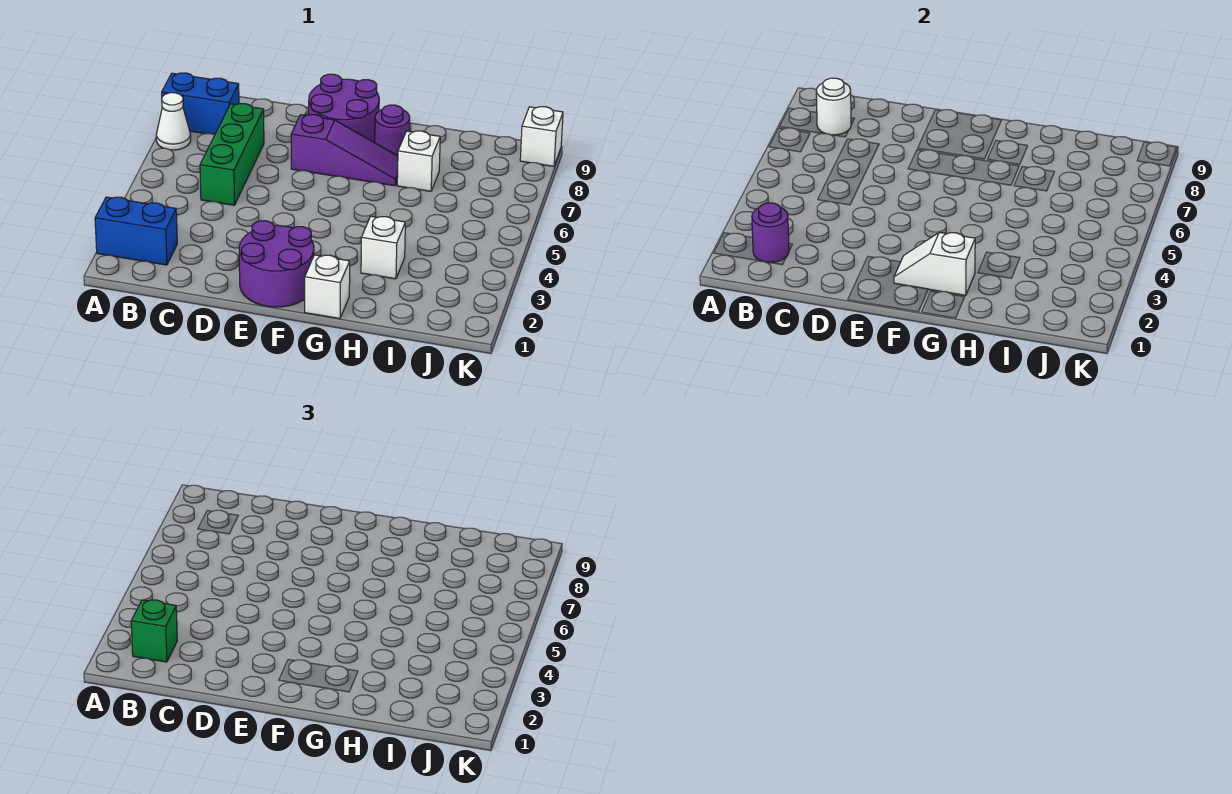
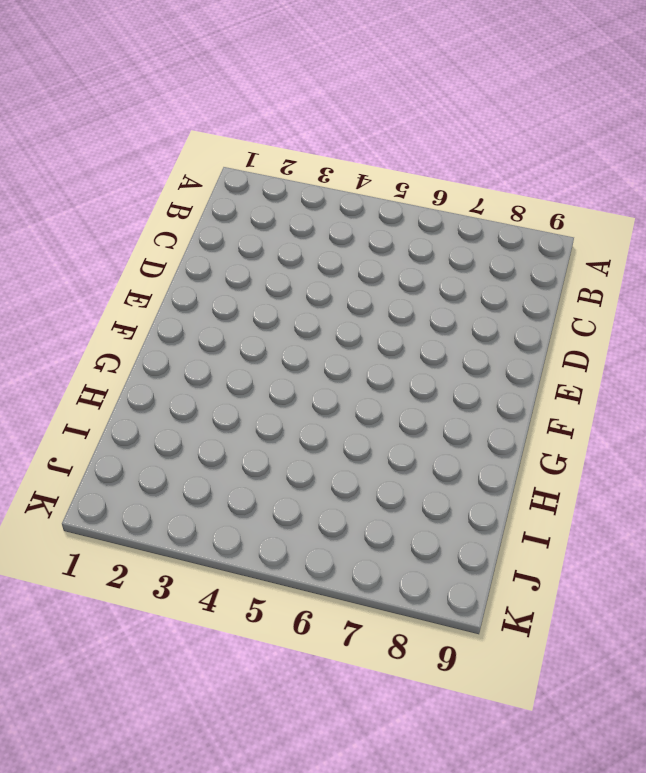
none -> blue 1x2 brick [95,197,177,265]
none -> white 1x1 cone [156,93,191,150]
none -> blue 1x2 brick [162,73,239,135]

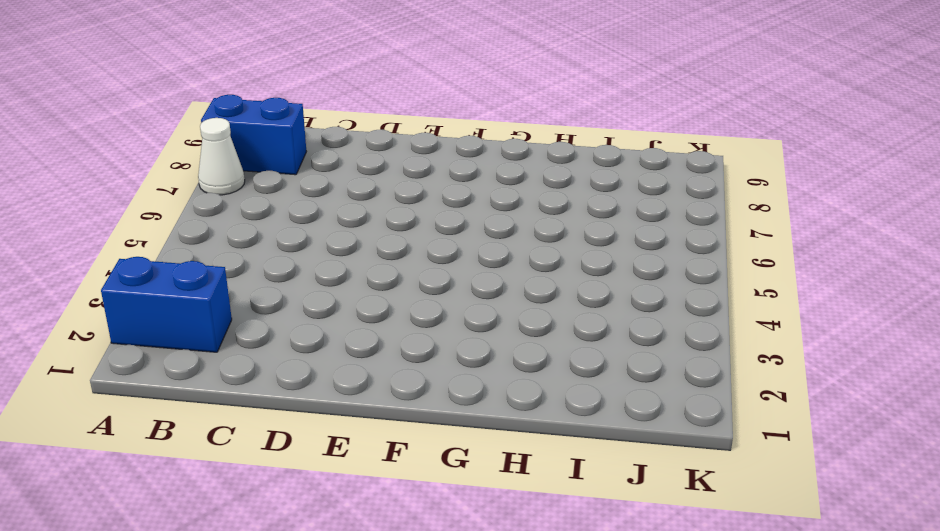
none -> green 1x3 brick [200,104,264,205]
none -> purple 2x2 round brick [239,221,314,307]
none -> purple 1x3 slope [291,115,398,186]

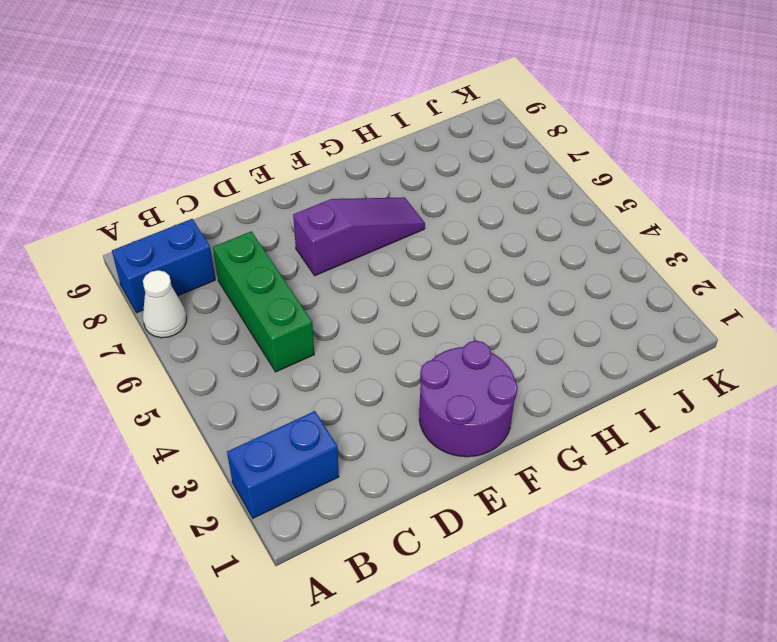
none -> purple 2x2 round brick [309,74,379,143]
none -> white 1x1 brick [305,255,350,319]
none -> purple 1x1 round brick [375,105,410,156]

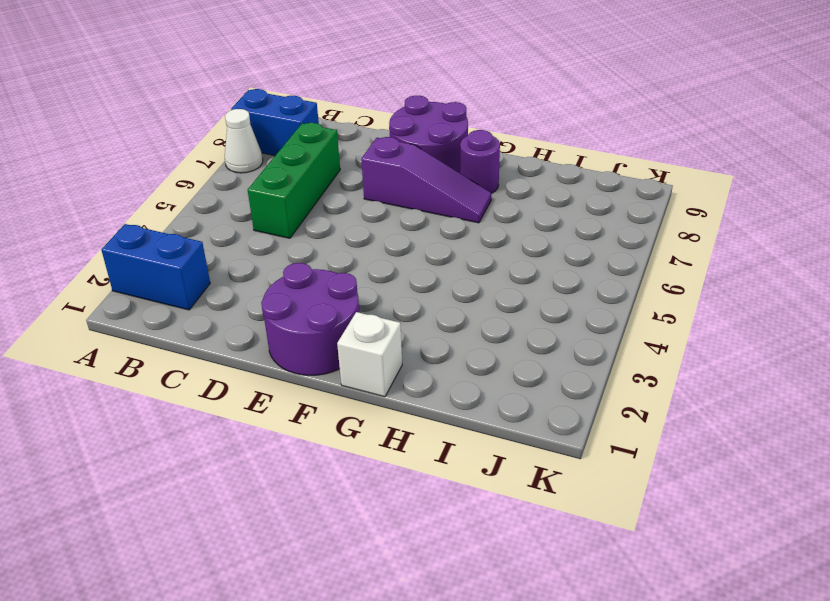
none -> white 1x1 brick [361,216,405,279]
none -> white 1x1 brick [397,131,440,191]
none -> white 1x1 brick [520,107,563,166]

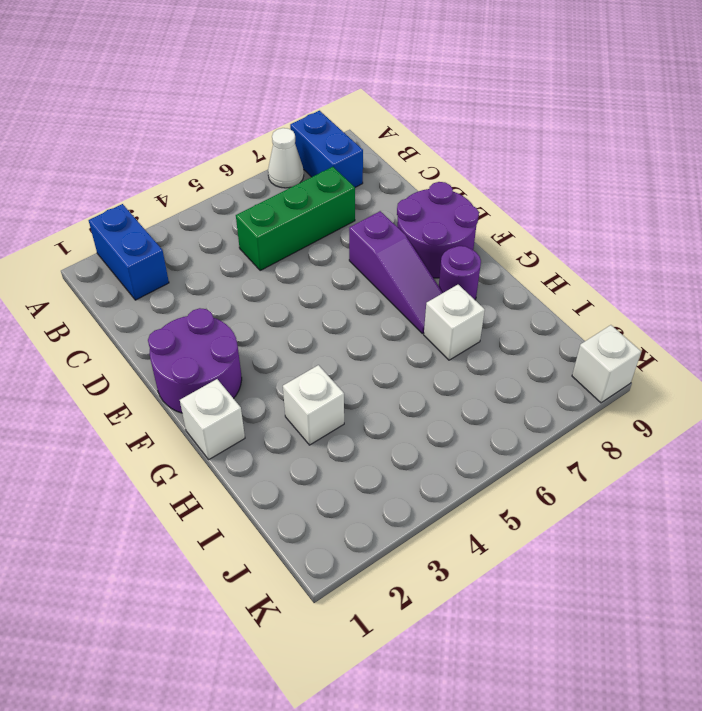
none -> purple 1x1 round brick [752,203,789,263]
none -> white 1x1 round brick [816,78,851,135]
none -> white 1x2 slope [894,232,975,296]

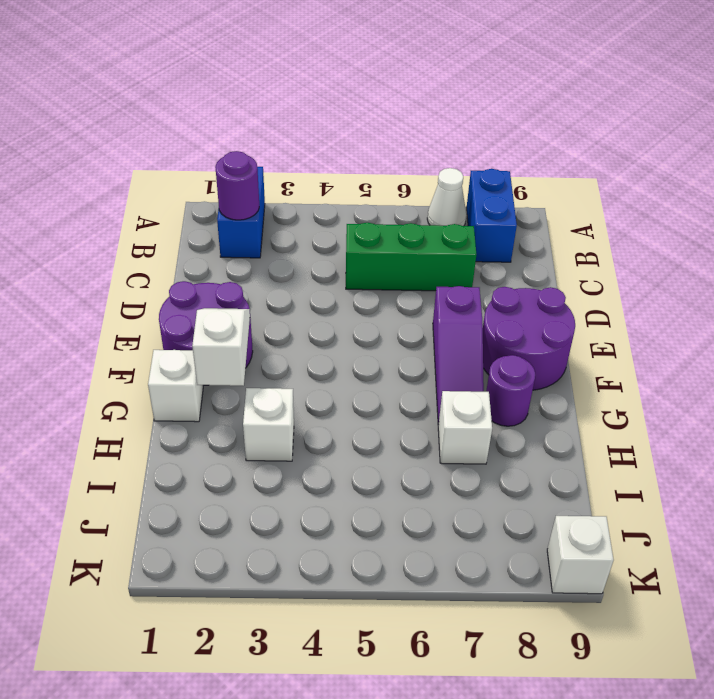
none -> white 1x1 round brick [816,78,851,135]
none -> green 1x1 brick [131,600,177,662]

